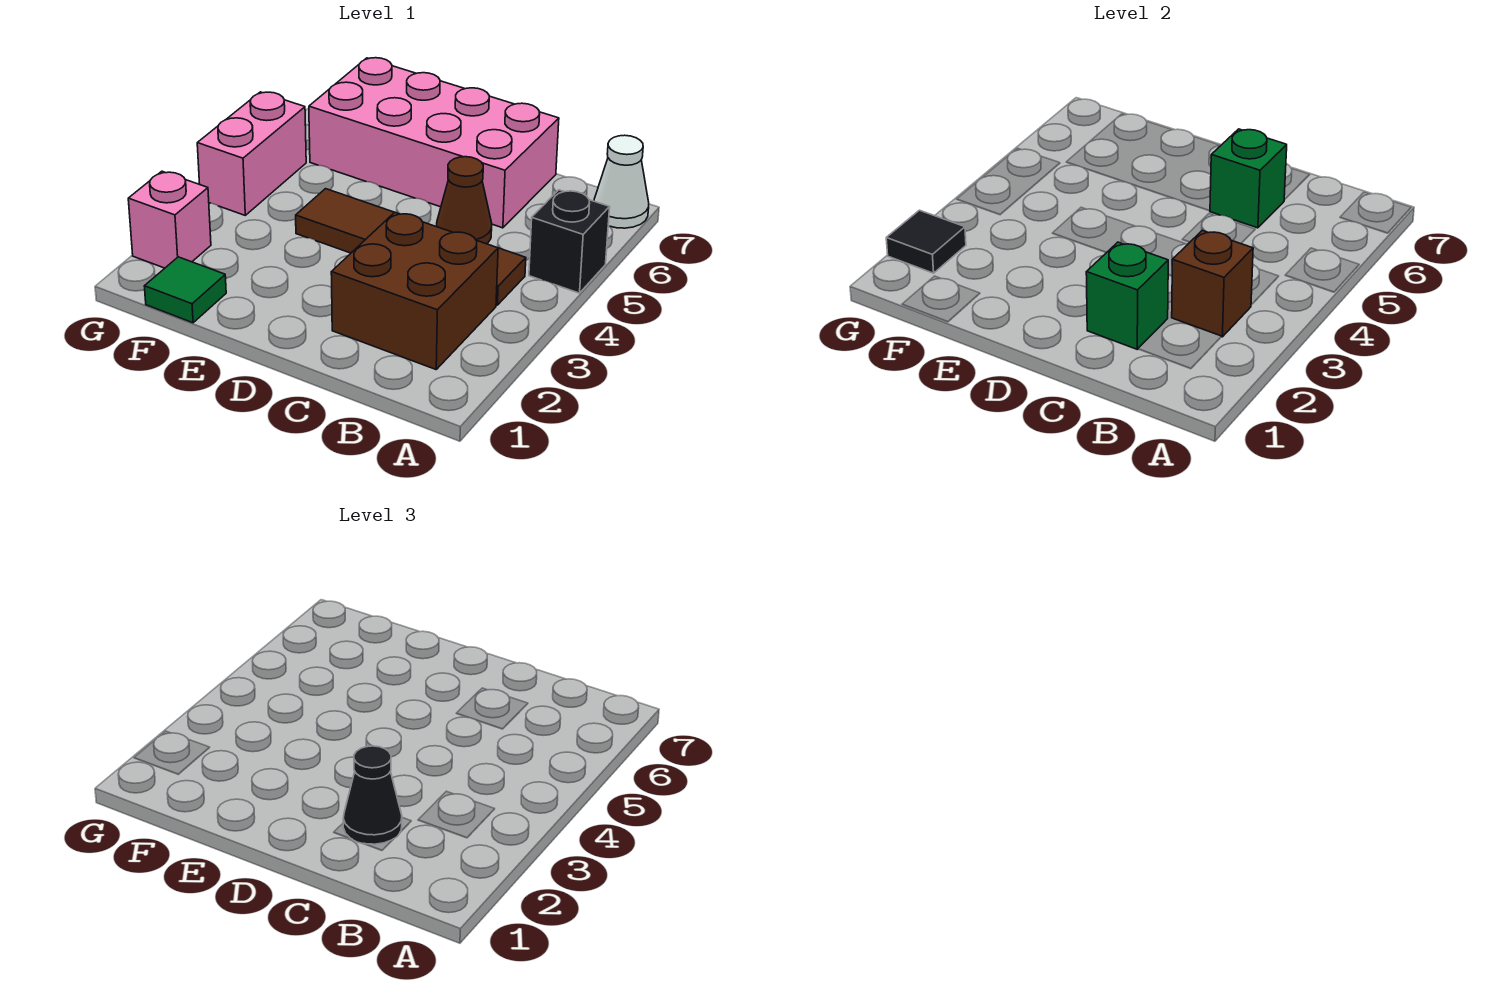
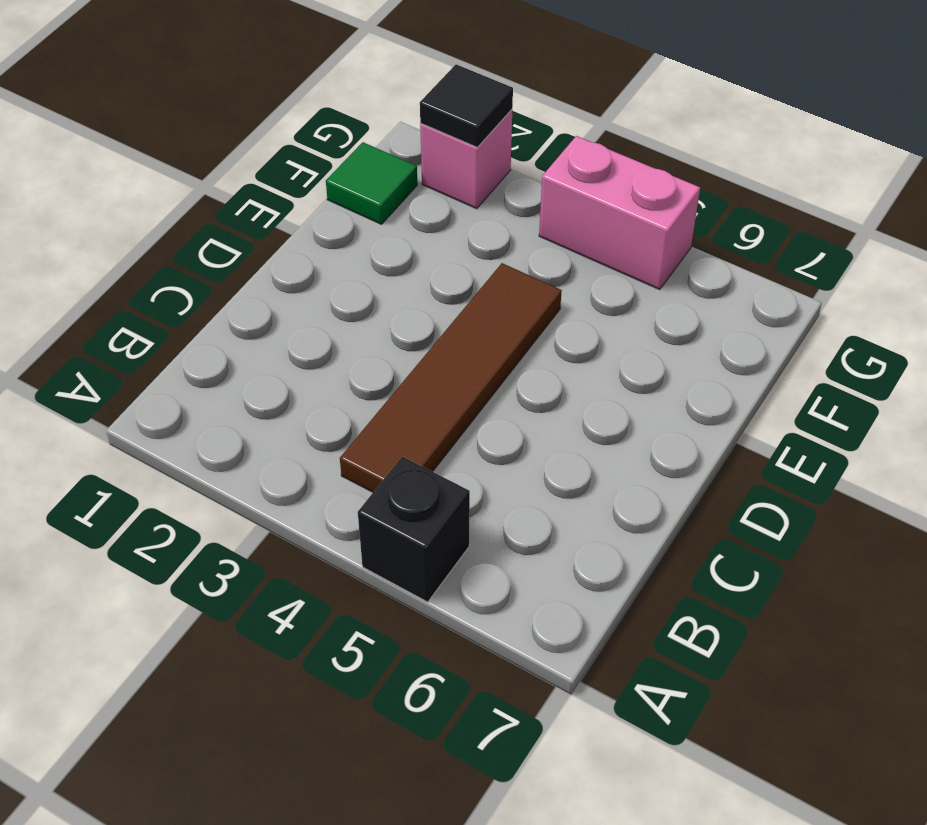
none -> white 1x1 cone [594,135,649,228]
none -> brown 2x2 brick [331,212,498,369]
none -> brown 1x1 cone [436,157,492,244]

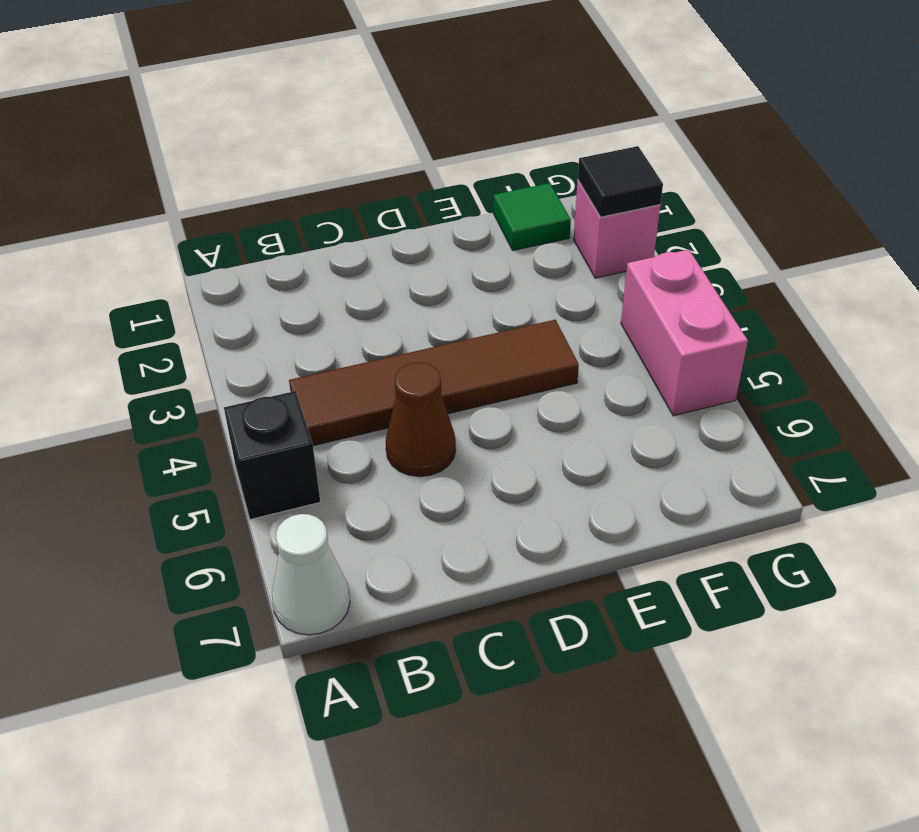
none -> brown 2x2 brick [331,212,498,369]
none -> pink 2x4 brick [309,58,559,228]
none -> brown 1x1 brick [1172,230,1253,337]

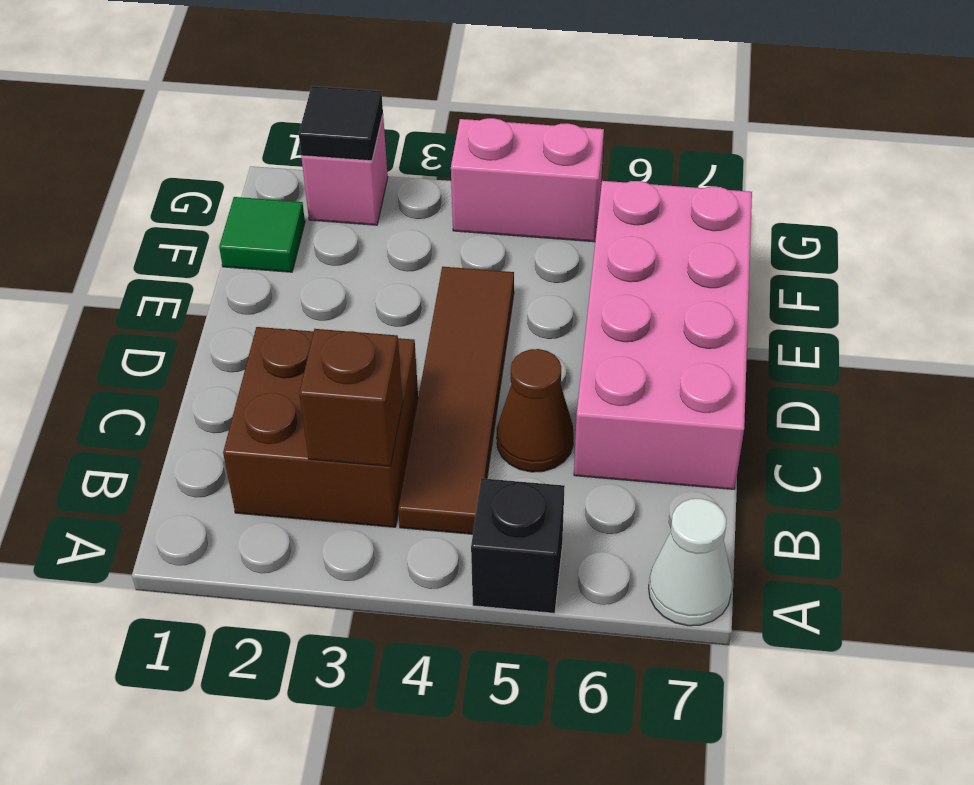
none -> green 1x1 brick [1086,242,1168,349]
none -> green 1x1 brick [1210,129,1287,228]
none -> black 1x1 cone [343,746,402,844]

